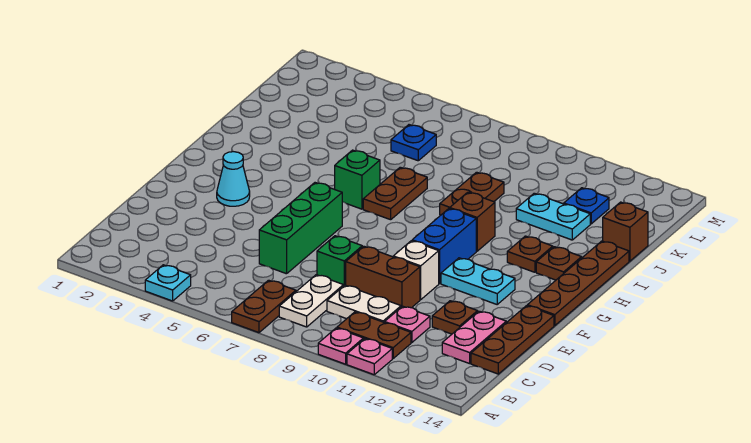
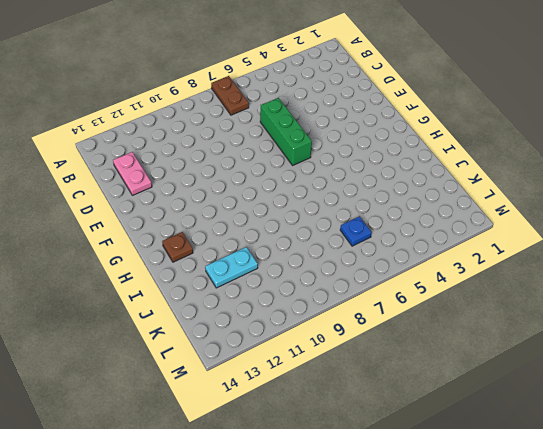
none -> cyan 1x1 plate [145,265,191,301]
none -> pink 1x1 plate [318,328,364,364]
none -> pink 1x1 plate [347,339,392,375]

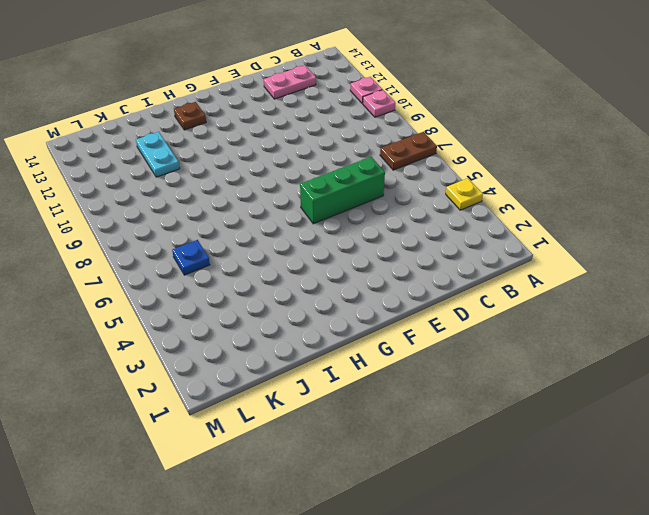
yellow 1x1 plate [446,178,483,210] -> cyan 1x1 plate [145,265,191,301]
none -> white 1x2 plate [279,275,343,327]
none -> brown 1x2 plate [337,312,411,359]
none -> white 1x2 plate [327,285,401,322]

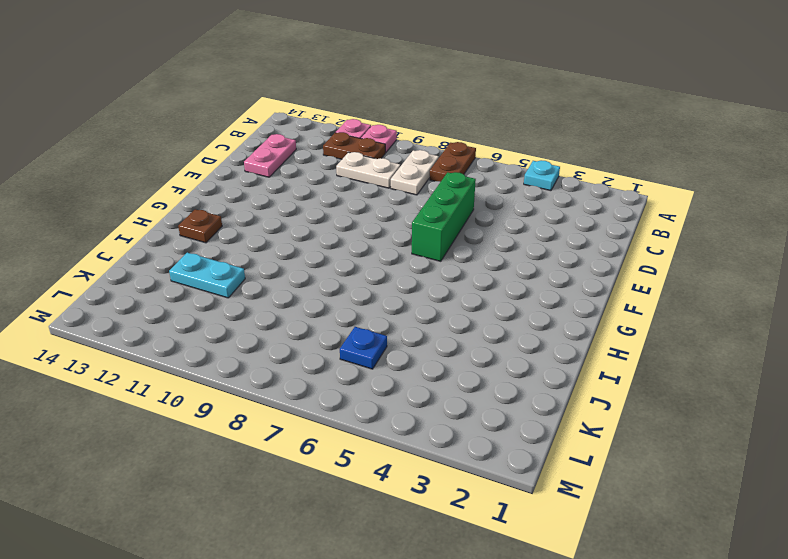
none -> pink 1x1 plate [385,306,430,342]
none -> brown 1x3 plate [471,306,554,374]
none -> green 1x1 brick [317,236,362,286]

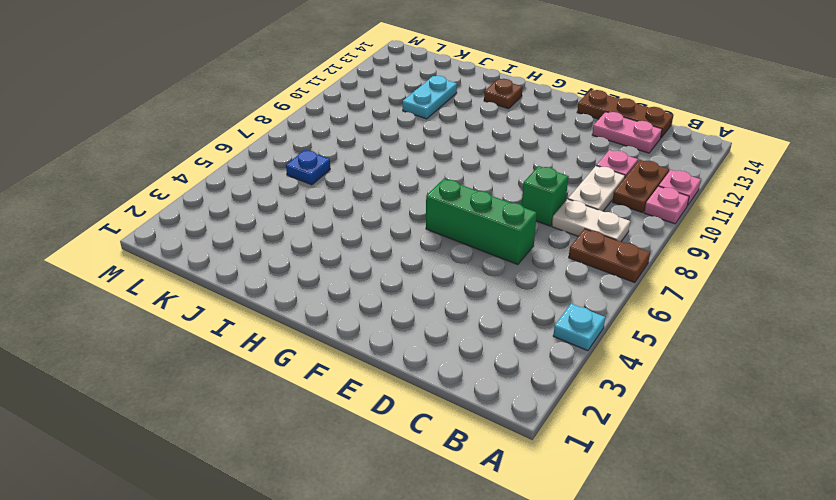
none -> brown 1x2 brick [346,246,420,308]
none -> brown 1x1 plate [432,301,478,334]
none -> white 1x1 brick [393,241,439,300]

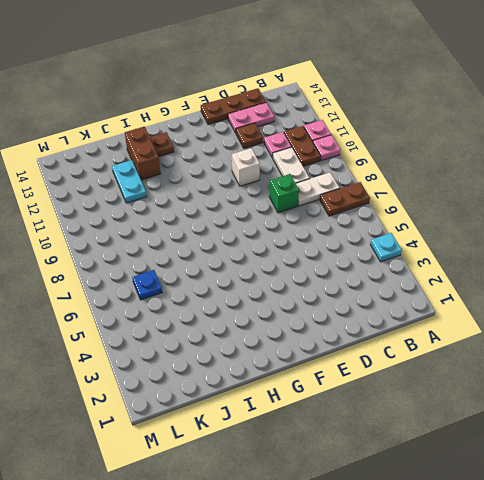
brown 1x2 brick [125,127,161,180] -> brown 1x2 brick moved to [346,246,420,308]
none -> green 1x3 brick [259,183,342,274]
none -> cyan 1x1 cone [217,152,250,206]
none -> blue 1x2 brick [412,208,476,284]

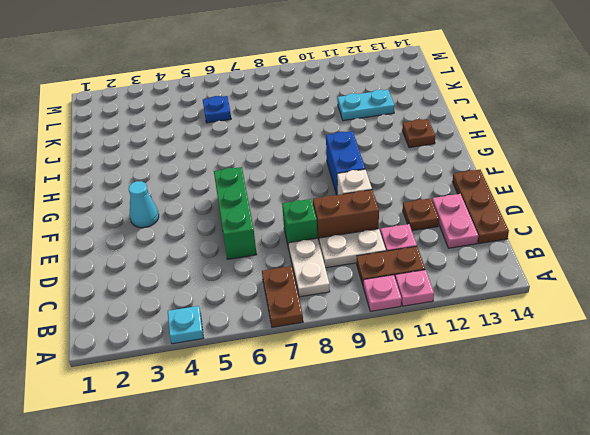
none -> cyan 1x2 plate [441,258,515,304]
none -> brown 1x4 plate [527,241,629,326]
none -> green 1x1 brick [335,150,380,209]

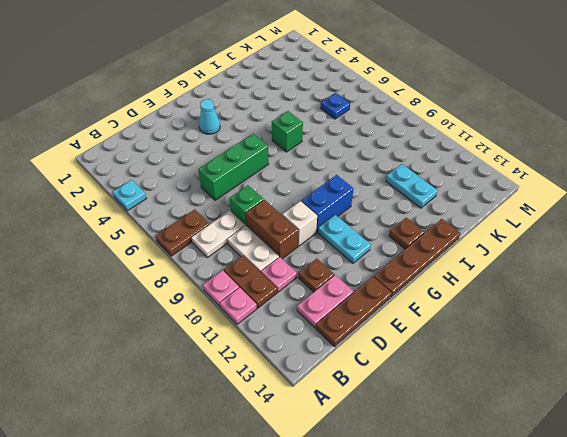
none -> brown 1x2 plate [363,167,427,220]
none -> brown 1x1 brick [450,192,495,251]
none -> brown 1x1 plate [507,236,553,272]

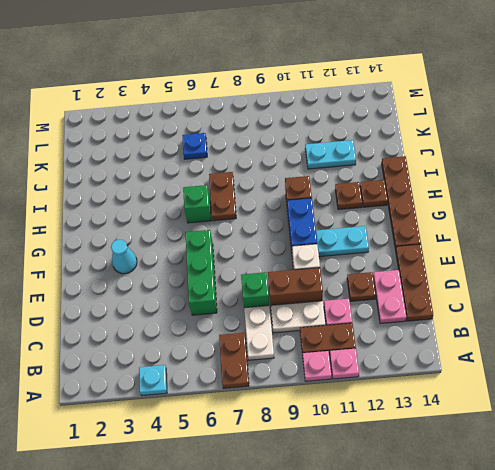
none -> brown 1x2 plate [440,172,504,215]
none -> brown 1x1 brick [603,202,648,261]
none -> blue 1x1 plate [564,188,609,224]

